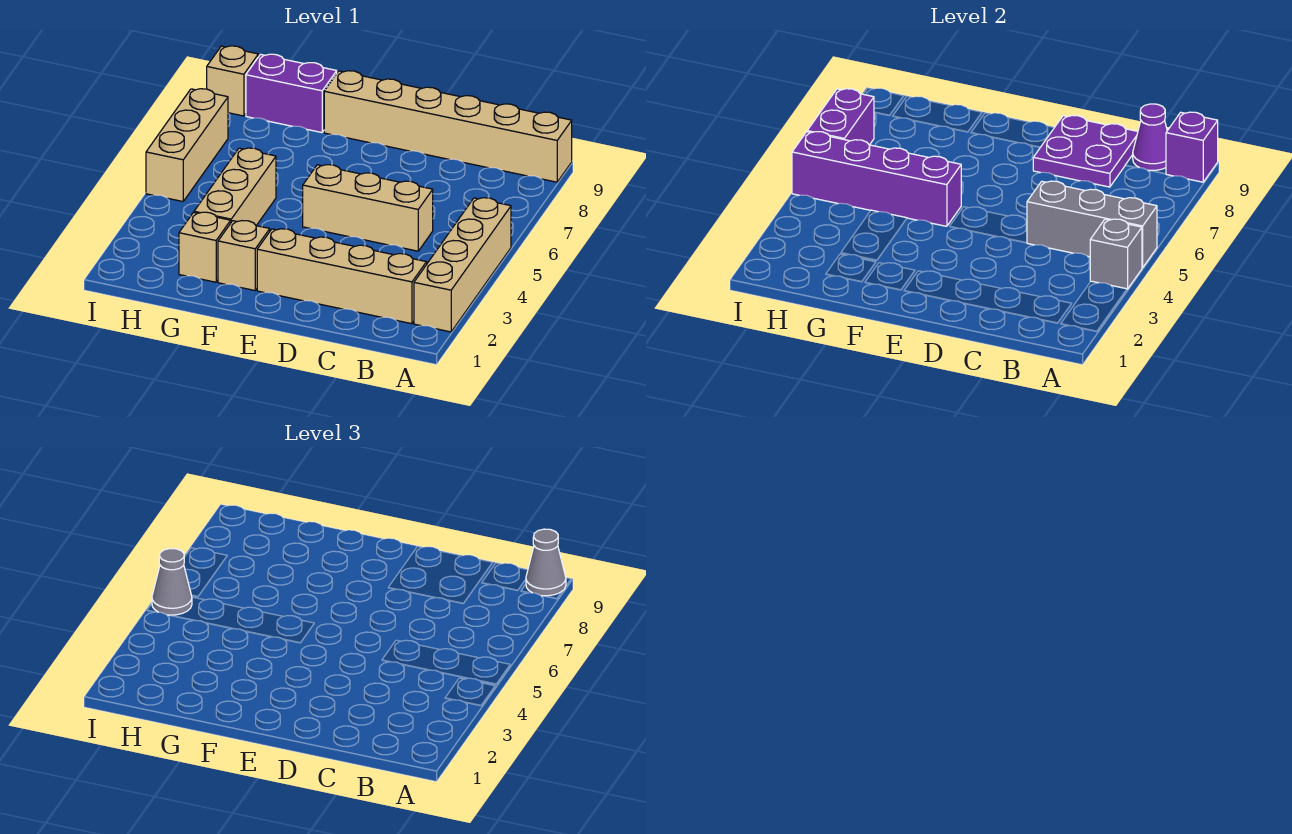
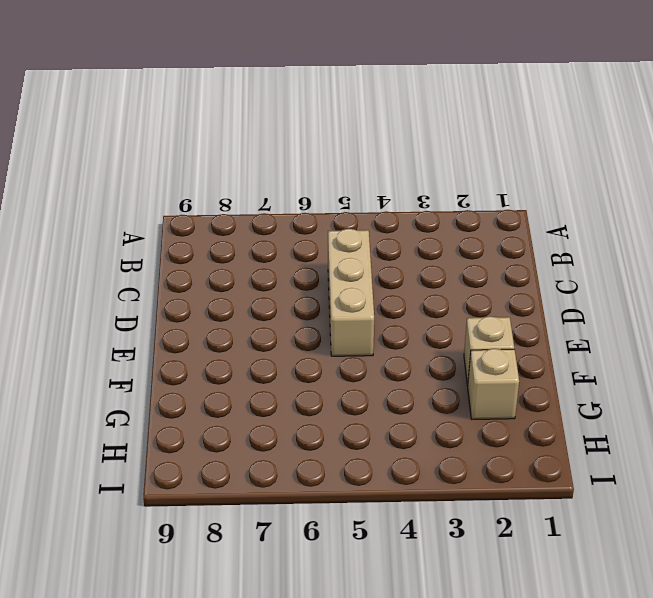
none -> tan 1x4 brick [414,198,511,332]
none -> tan 1x6 brick [324,71,572,182]
none -> tan 1x4 brick [257,229,427,324]

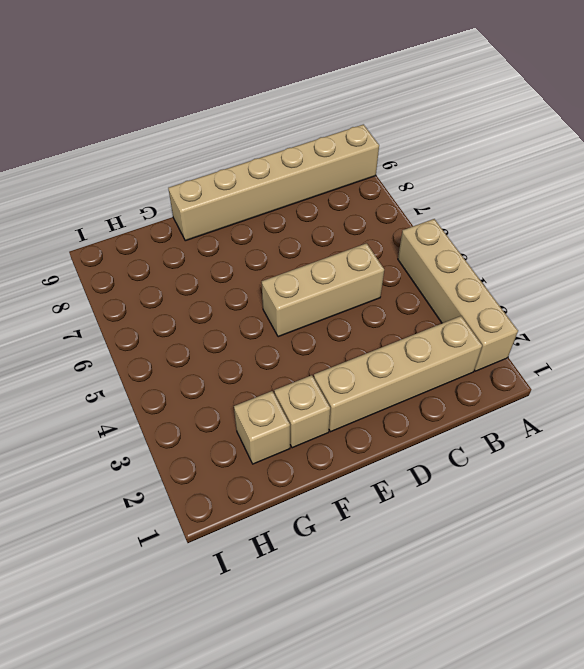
none -> tan 1x3 brick [194,148,276,226]
none -> purple 1x2 brick [246,54,337,133]
none -> tan 1x3 brick [146,89,228,201]

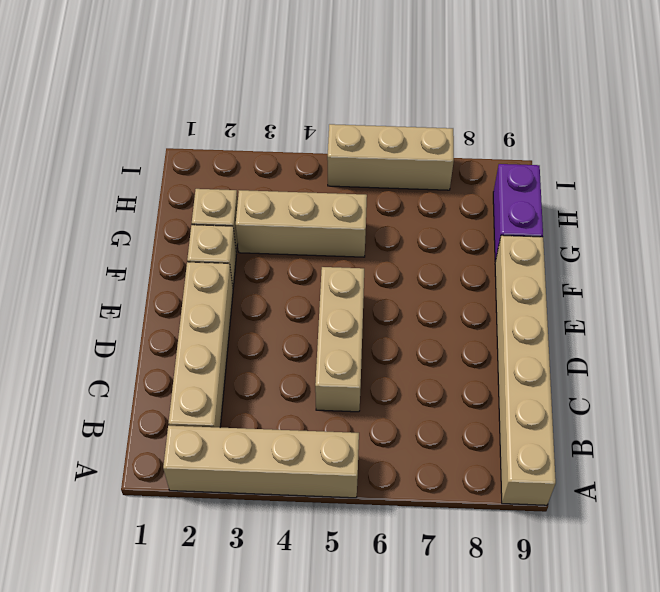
none -> tan 1x1 brick [207,46,258,116]
none -> grey 1x1 brick [1090,219,1142,289]
none -> grey 1x3 brick [1027,181,1157,268]

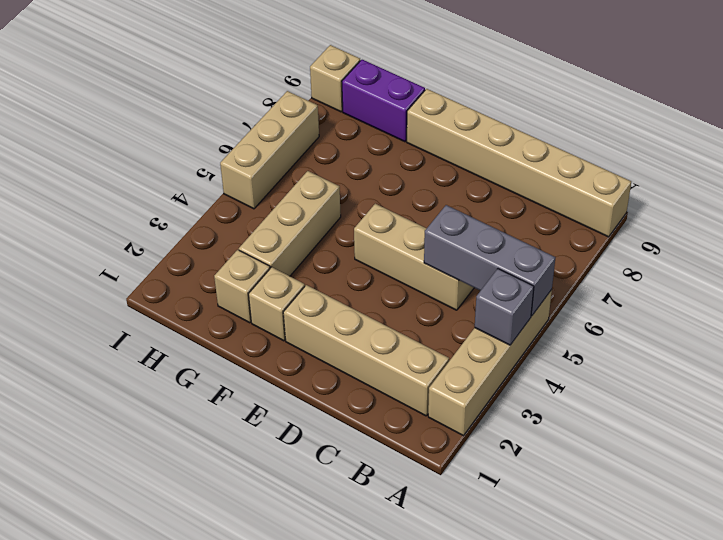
none -> purple 1x1 brick [1166,112,1218,182]
none -> purple 1x1 cone [1133,104,1167,171]
none -> purple 2x2 plate [1033,115,1138,187]

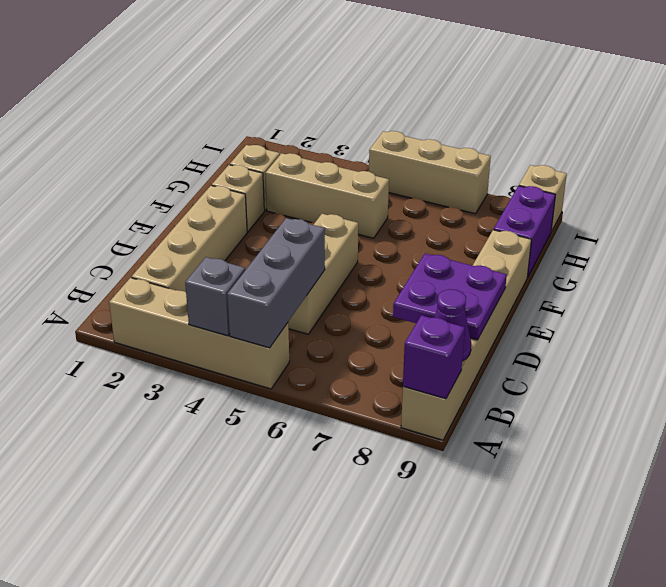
none -> purple 1x4 brick [792,132,961,226]
none -> purple 1x2 brick [807,89,874,145]
none -> grey 1x1 cone [526,529,566,596]

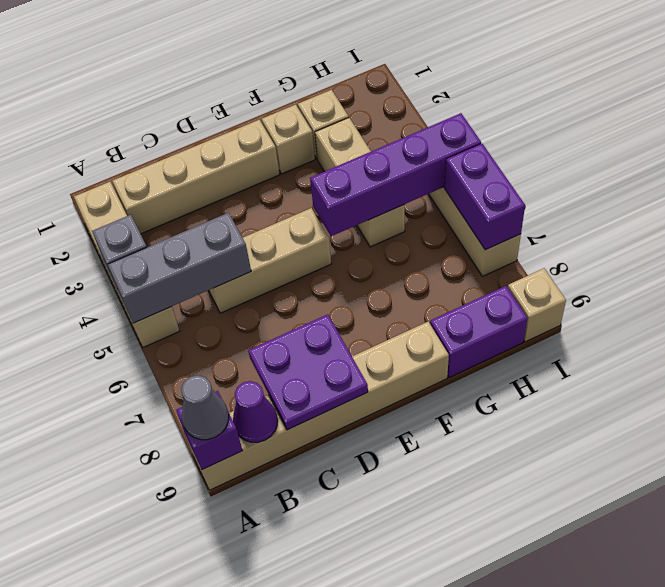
none -> grey 1x1 cone [152,549,192,615]

